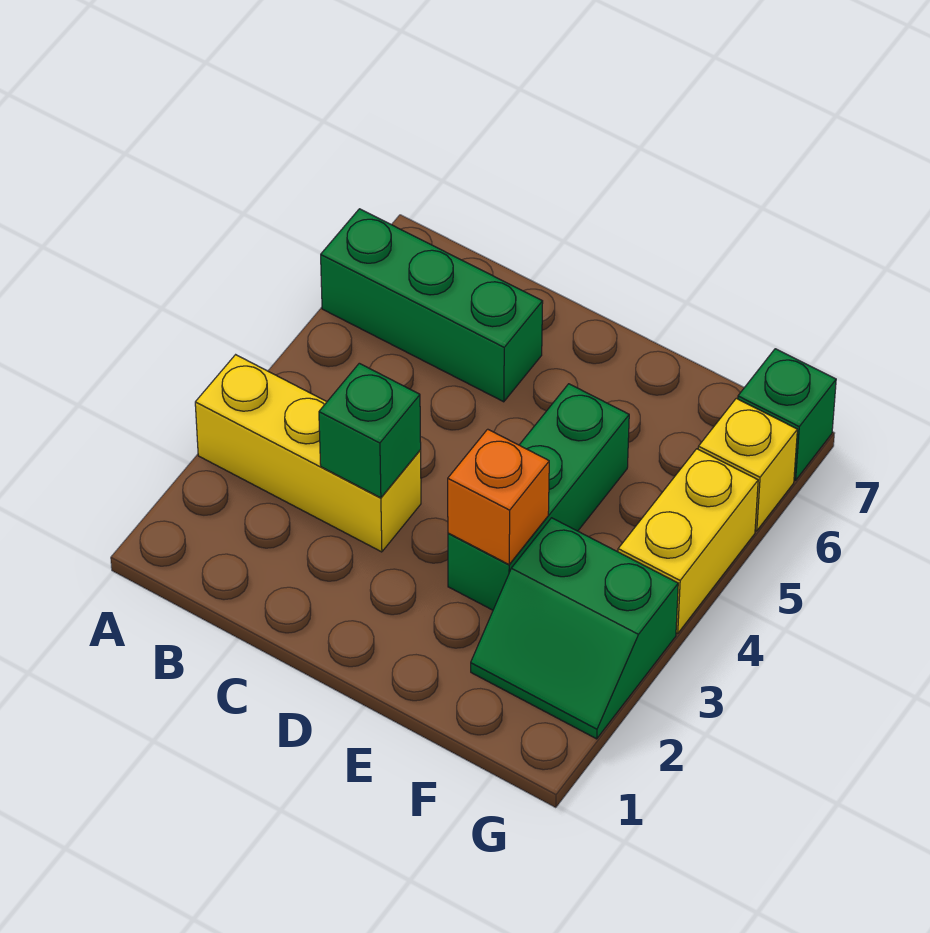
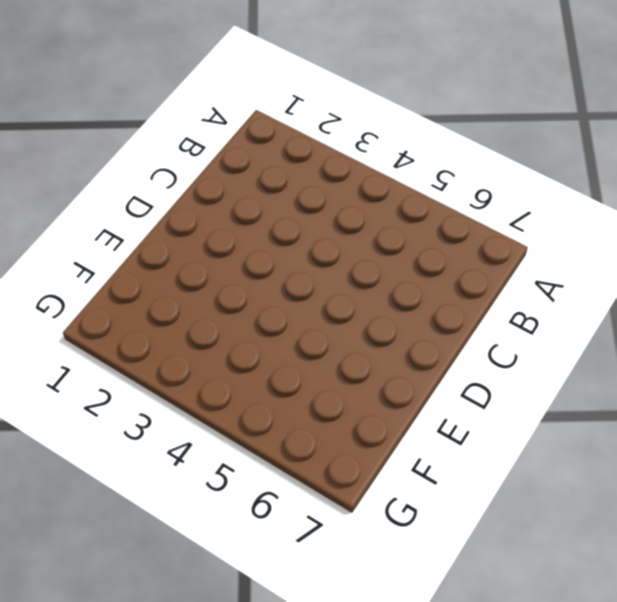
none -> yellow 1x3 brick [195,355,421,552]
none -> green 1x3 brick [321,209,543,402]

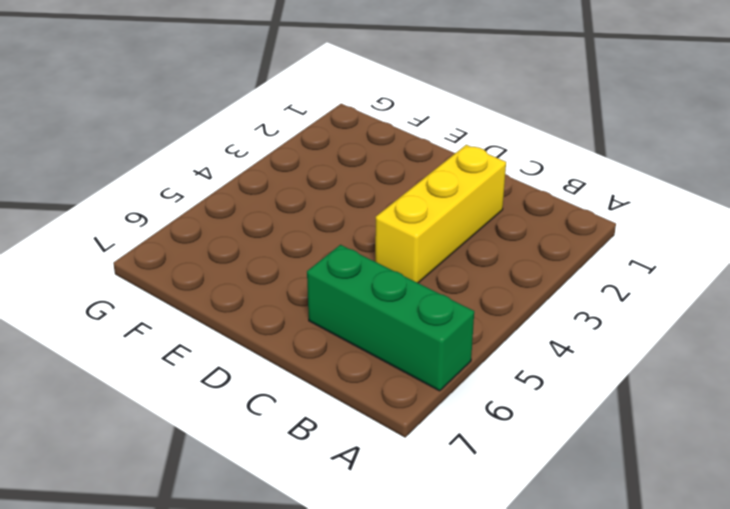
yellow 1x3 brick [375,145,506,283] -> yellow 1x3 brick turned to [195,355,421,552]
none -> green 1x3 brick [448,384,629,610]
none -> green 2x2 slope [471,518,678,739]

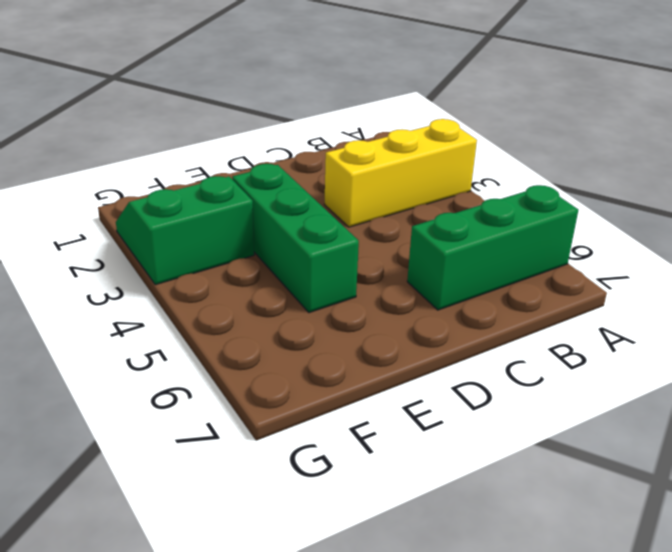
none -> yellow 1x2 brick [618,449,758,633]
none -> yellow 1x1 brick [698,398,797,531]

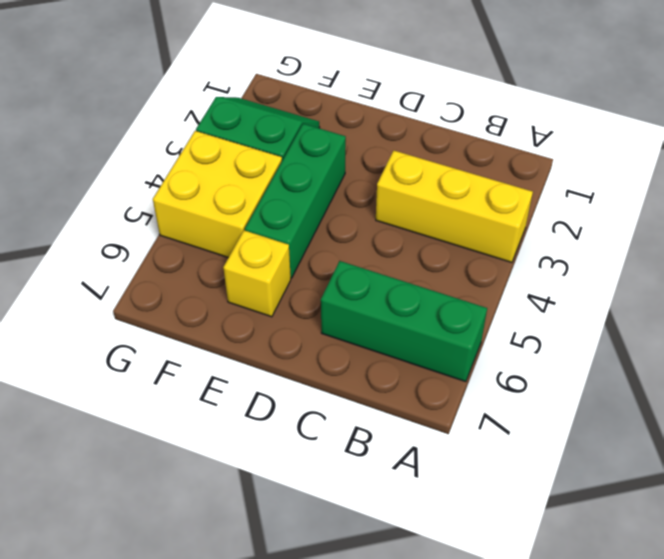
yellow 1x1 brick [223,230,291,317] -> yellow 1x1 brick moved to [698,398,797,531]
yellow 2x2 brick [153,131,282,258] -> yellow 1x2 brick [618,449,758,633]
none -> green 1x1 brick [738,349,836,480]
none -> green 1x1 brick [319,363,421,498]

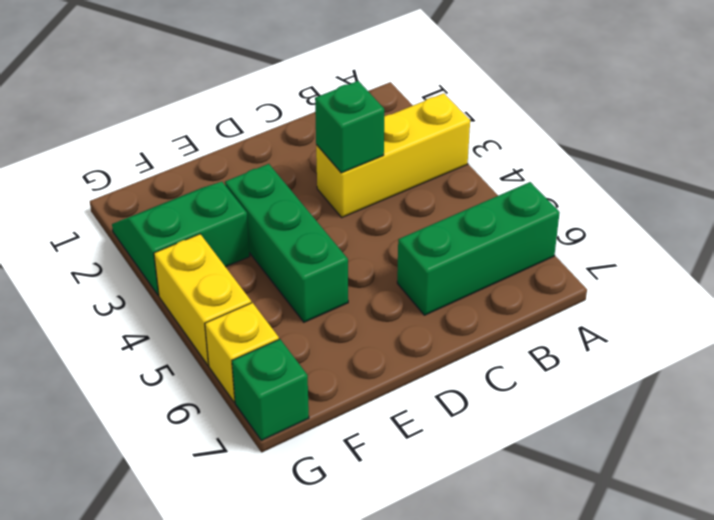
none -> orange 1x1 brick [448,429,549,564]

